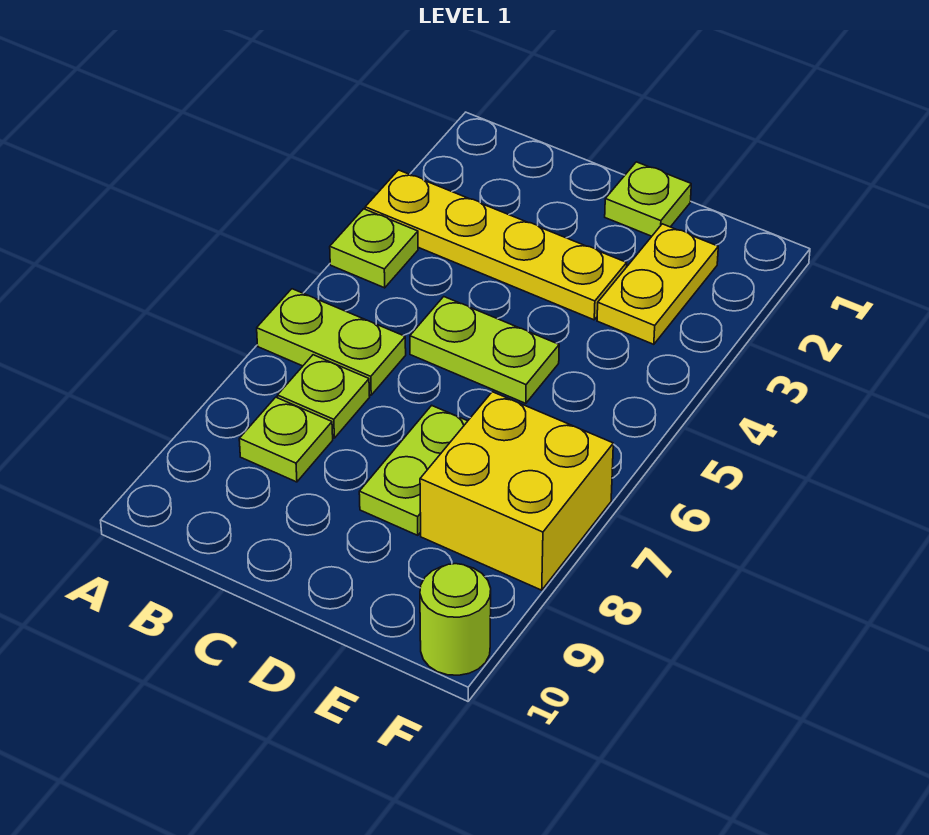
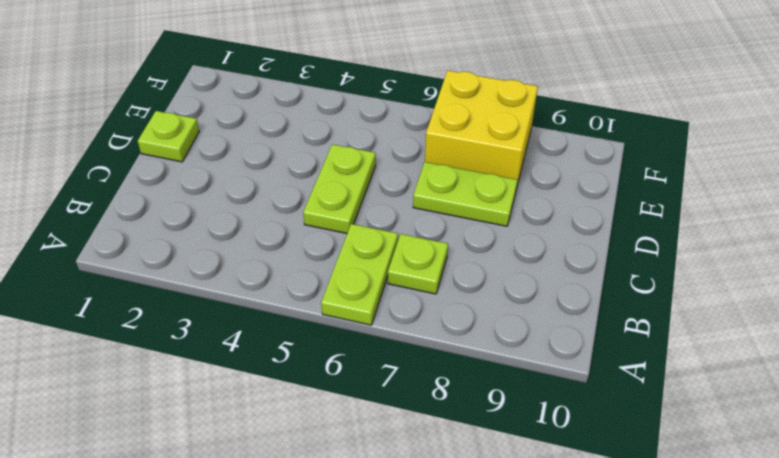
none -> yellow 1x4 plate [365,170,627,320]
none -> lime 1x1 plate [330,209,418,288]

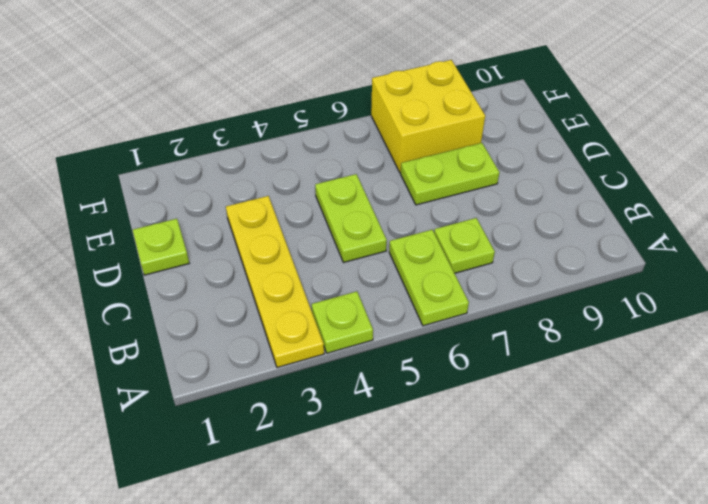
none -> lime 1x1 plate [239,397,333,482]
none -> yellow 1x2 plate [597,224,718,344]

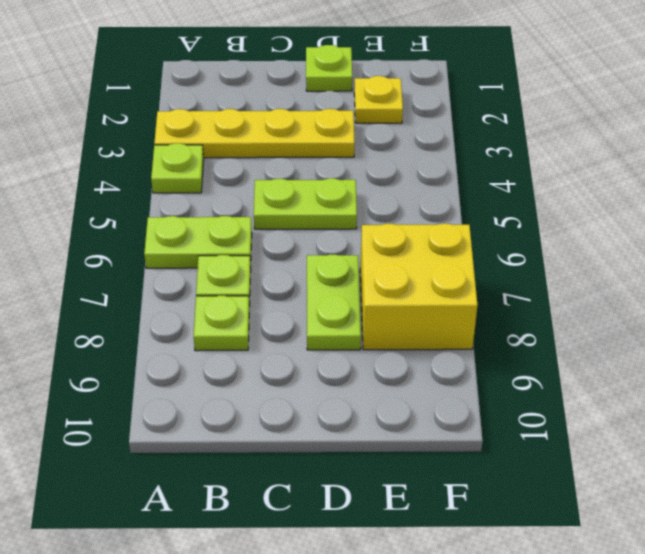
yellow 1x1 plate [354,76,403,123] -> yellow 1x2 plate [597,224,718,344]
none -> lime 1x1 round brick [420,564,491,675]

